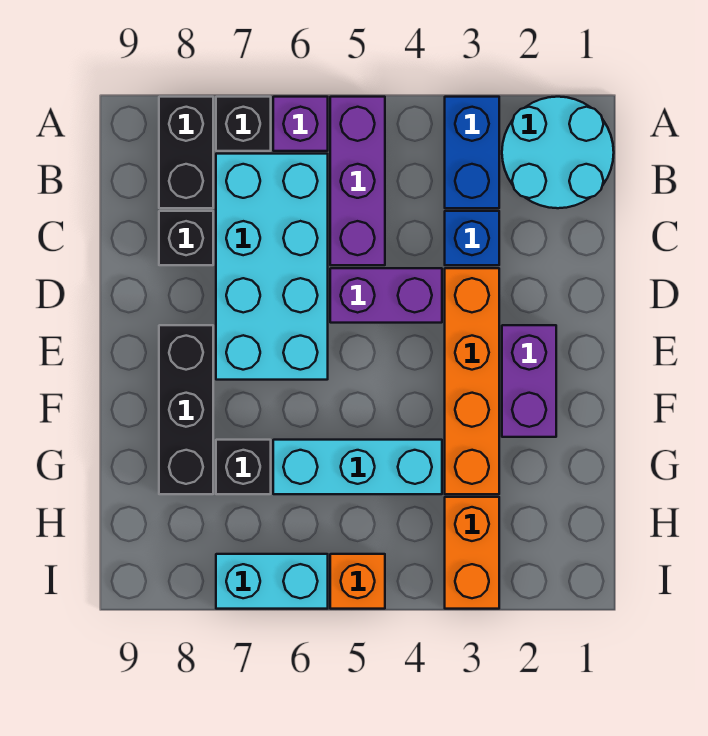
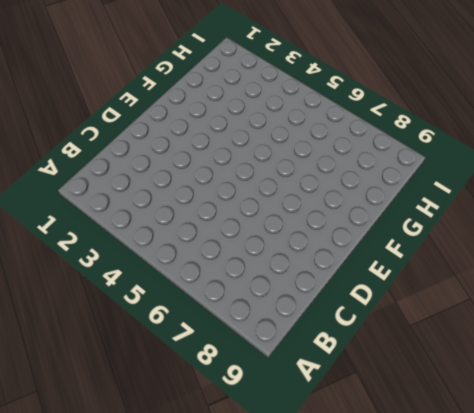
none -> cyan 2x2 round brick [502,97,614,208]
none -> blue 1x2 brick [445,97,499,208]
none -> purple 1x3 brick [330,97,385,265]

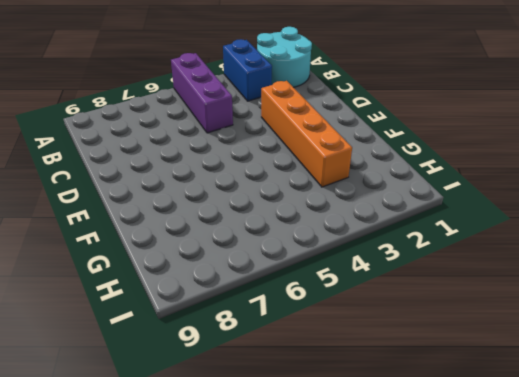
none -> purple 1x1 brick [273,97,328,151]
none -> black 1x1 brick [216,97,271,151]
none -> black 1x2 brick [159,97,213,208]

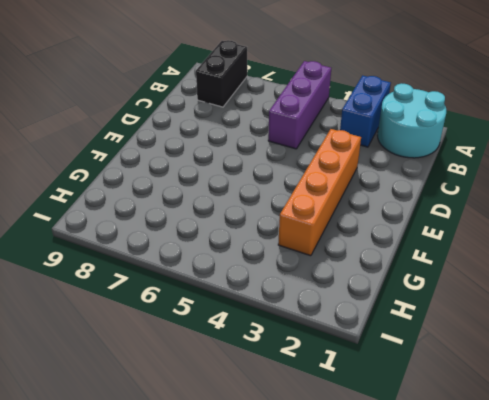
none -> purple 1x1 brick [273,97,328,151]
none -> black 1x1 brick [216,97,271,151]
none -> cyan 2x4 brick [216,154,328,380]

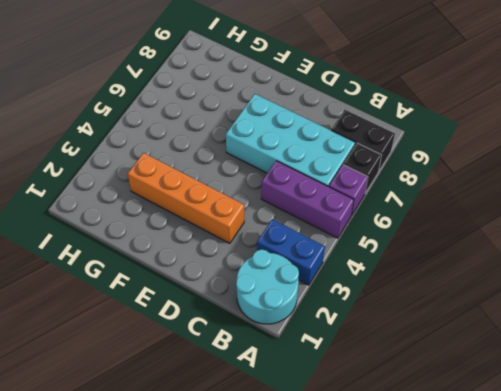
none -> blue 1x1 brick [445,211,499,265]
none -> black 1x1 brick [159,211,213,265]
none -> purple 1x2 brick [330,268,442,323]

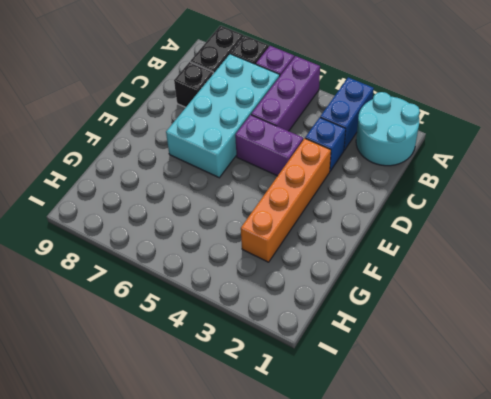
none -> purple 1x2 brick [502,325,556,437]
none -> black 1x3 brick [159,325,213,494]
none -> cyan 1x3 brick [273,440,442,494]

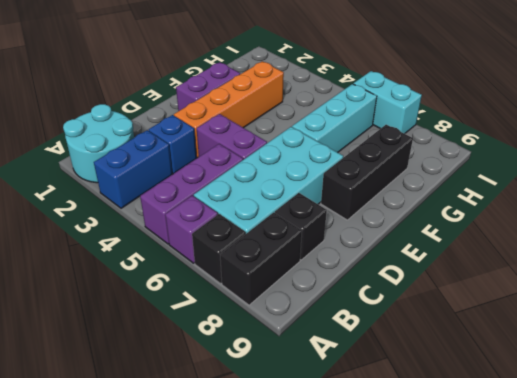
cyan 1x3 brick [292,84,377,152] -> cyan 1x3 brick turned to [273,440,442,494]
none -> black 1x1 brick [216,440,271,494]
none -> orange 1x2 brick [445,497,499,609]
none -> orange 1x1 brick [330,554,385,609]

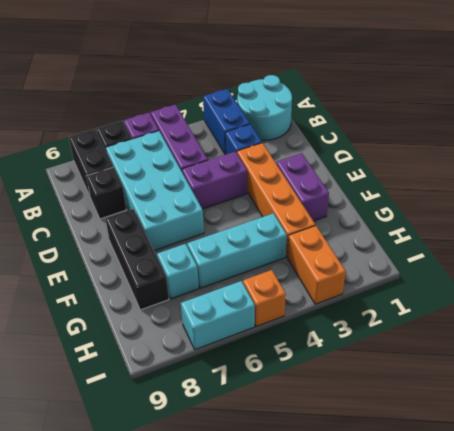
cyan 1x1 brick [157,244,199,299] -> black 1x1 brick [216,440,271,494]

